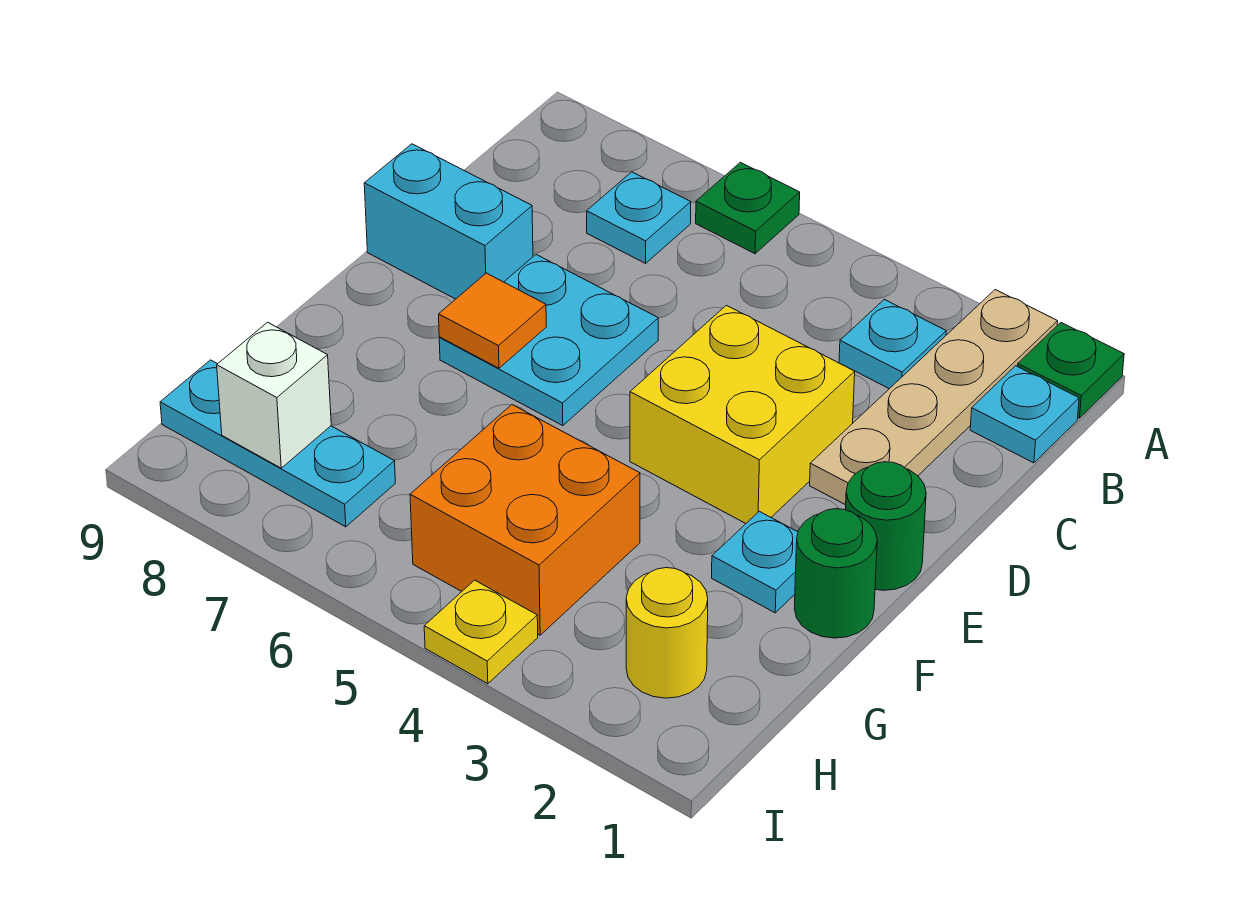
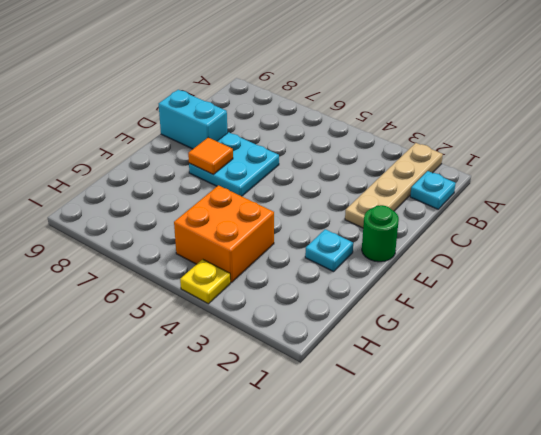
none -> green 1x1 plate [1018,323,1124,418]
none -> green 1x1 plate [696,162,800,254]
none -> cyan 1x1 plate [839,300,946,389]

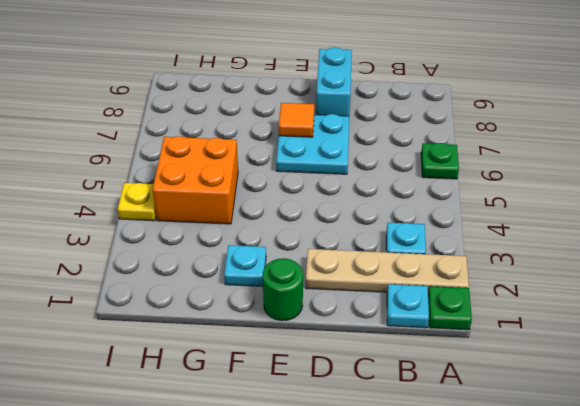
none -> cyan 1x1 plate [587,172,691,263]
none -> yellow 2x2 brick [630,305,855,523]
none -> green 1x1 round brick [794,509,877,638]

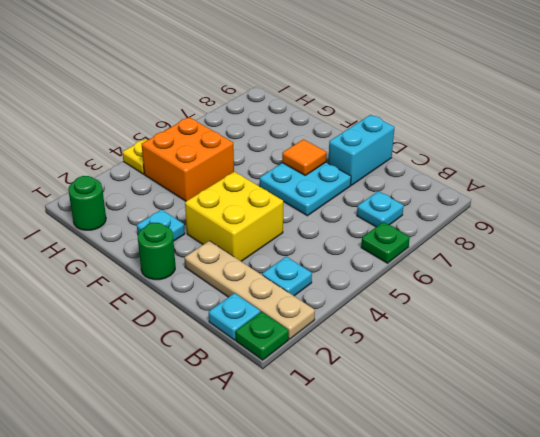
green 1x1 round brick [68,176,106,230] -> green 1x1 round brick moved to [794,509,877,638]
none -> yellow 1x1 round brick [626,568,708,698]
none -> cyan 1x3 plate [160,360,395,527]
none -> white 1x1 brick [217,322,331,468]

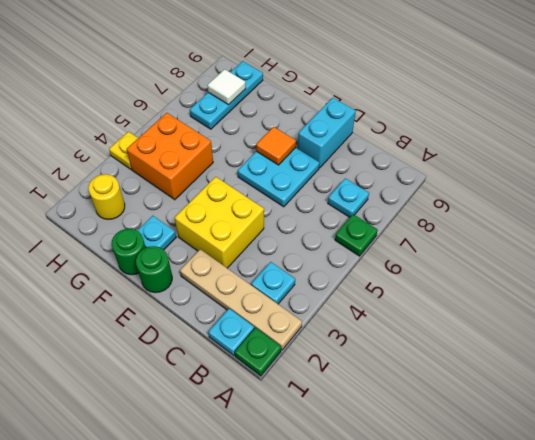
white 1x1 tile [207,69,246,105] -> white 1x1 brick [217,322,331,468]

